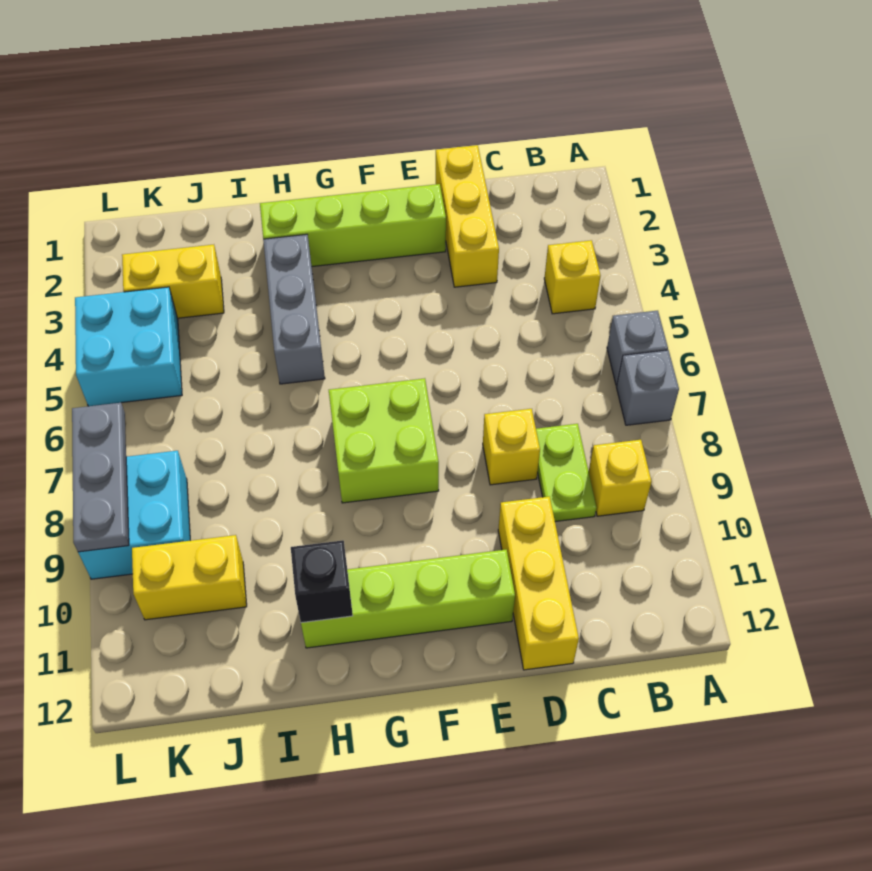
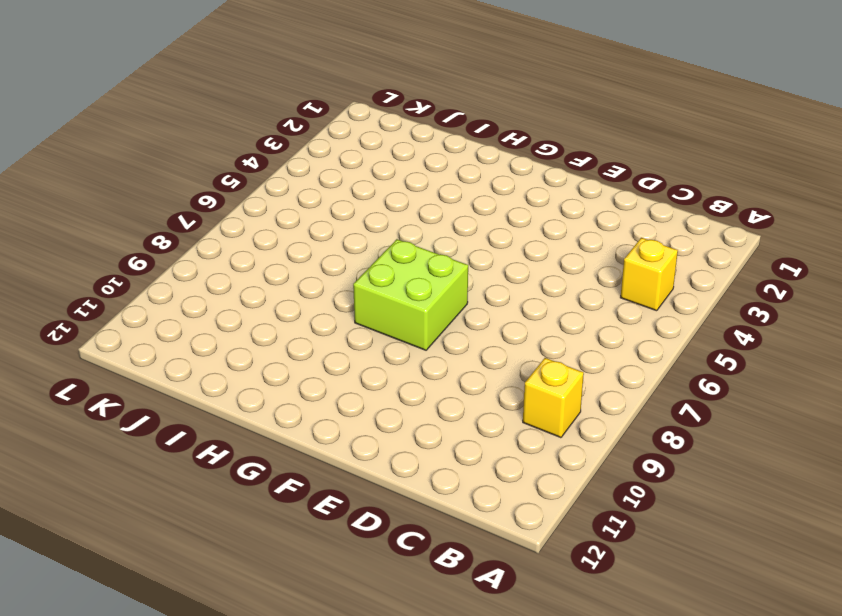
none -> grey 1x1 brick [607,311,668,385]
none -> grey 1x1 brick [617,350,679,425]
none -> lime 1x2 plate [536,424,597,522]

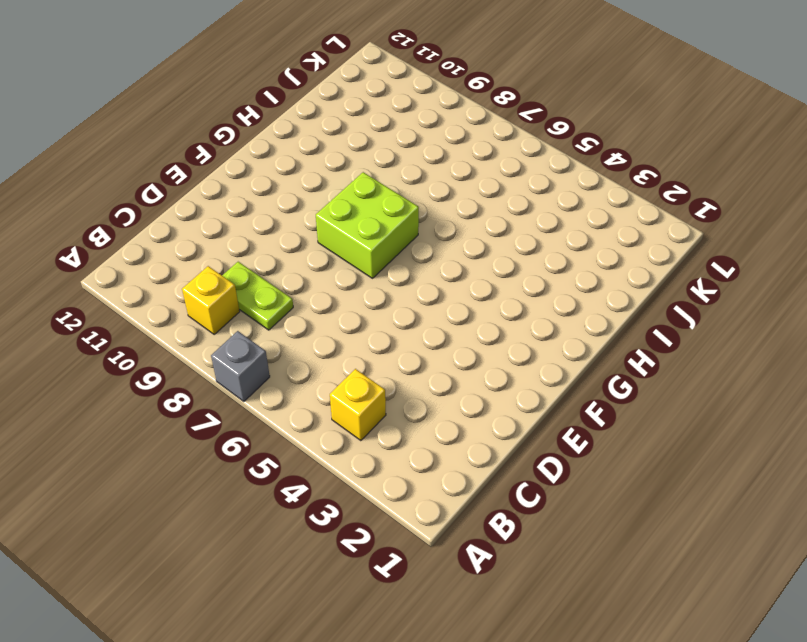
none -> grey 1x1 brick [607,311,668,385]
none -> yellow 1x3 brick [436,145,499,287]
none -> yellow 1x1 brick [483,409,540,485]

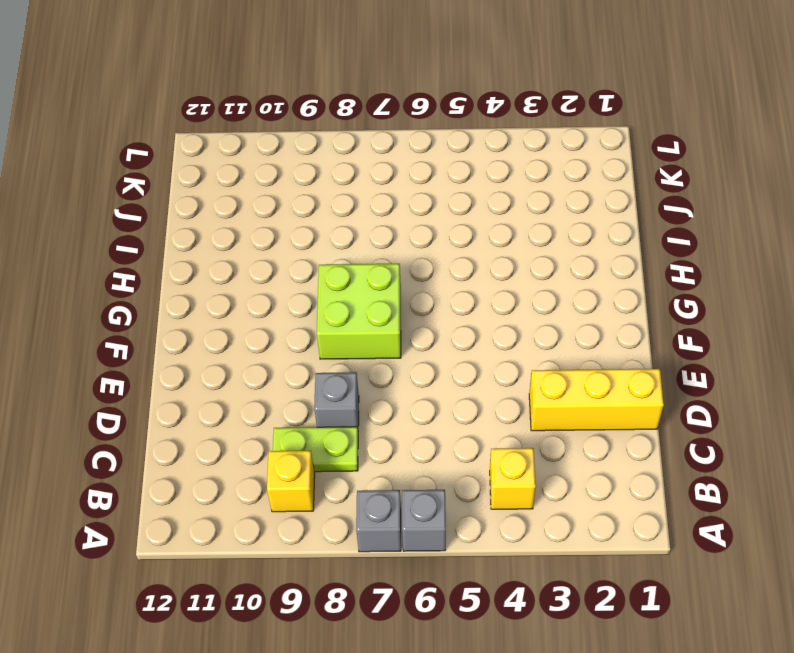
grey 1x1 brick [314,372,359,427] -> yellow 1x1 brick [483,409,540,485]
none -> yellow 1x3 brick [498,496,579,670]
none -> lime 1x4 brick [260,184,446,267]
none -> lime 1x4 brick [301,550,515,648]

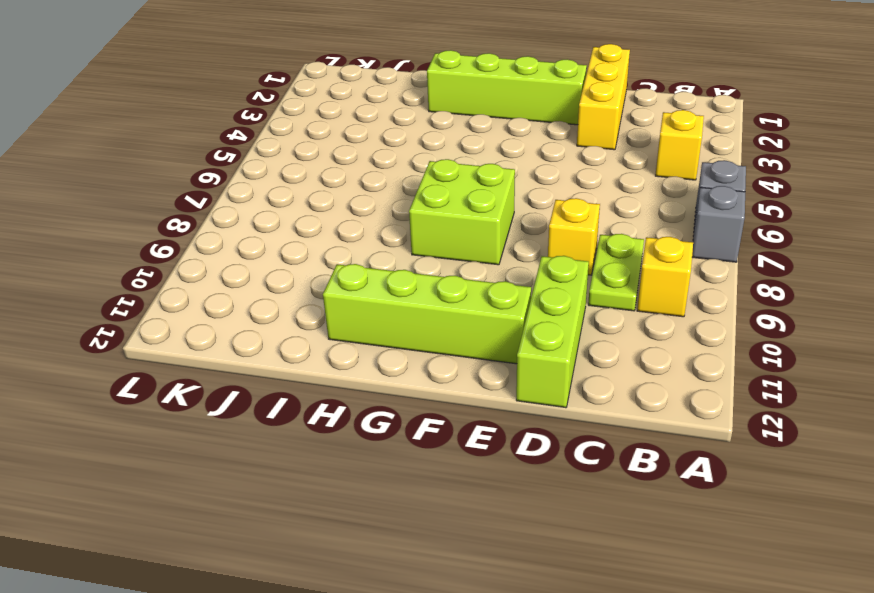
lime 1x3 brick [516,256,589,408] -> yellow 1x3 brick [498,496,579,670]
none -> grey 1x3 brick [263,234,325,384]
none -> yellow 1x2 brick [122,245,224,318]
none -> yellow 1x2 brick [132,535,247,620]

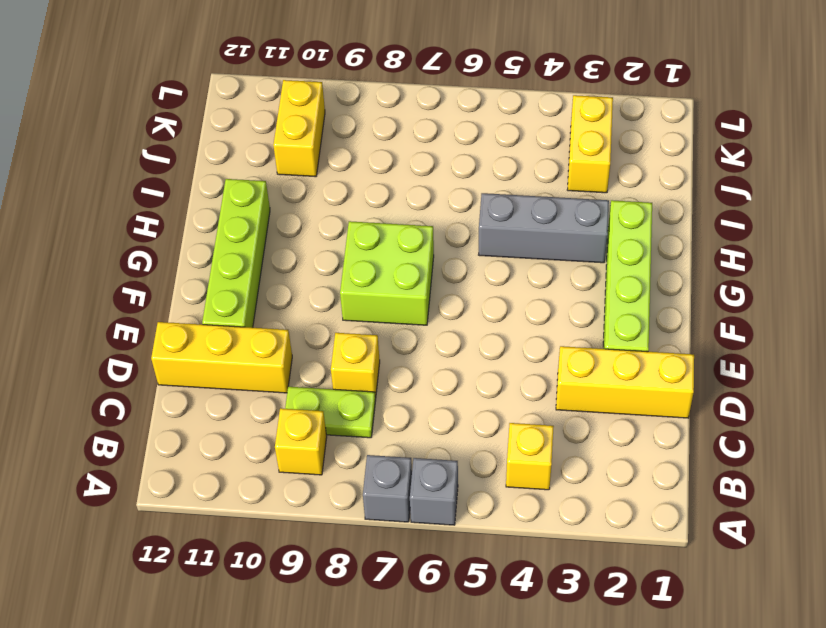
none -> cyan 2x2 brick [75,287,182,406]
none -> cyan 2x2 brick [78,451,190,579]
none -> black 1x1 brick [291,540,353,623]

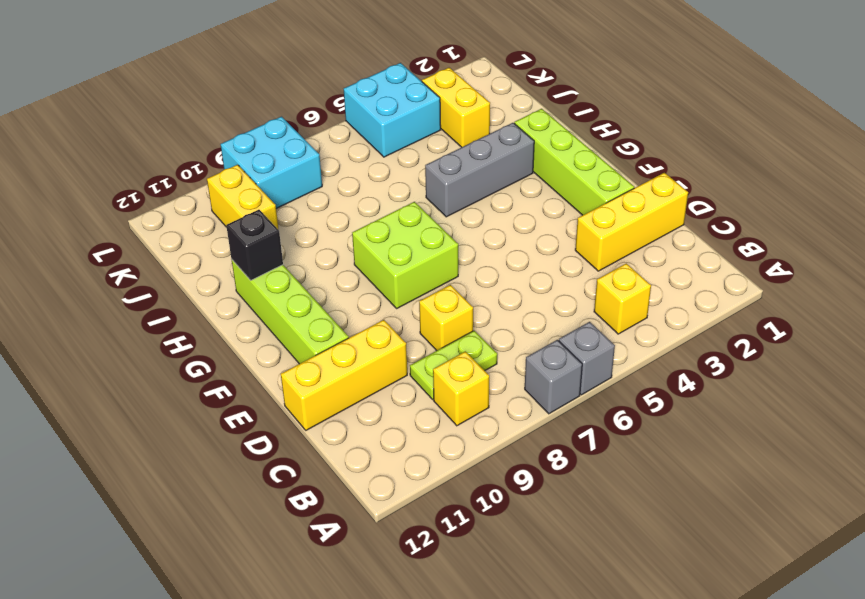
none -> grey 1x3 plate [72,403,129,552]

